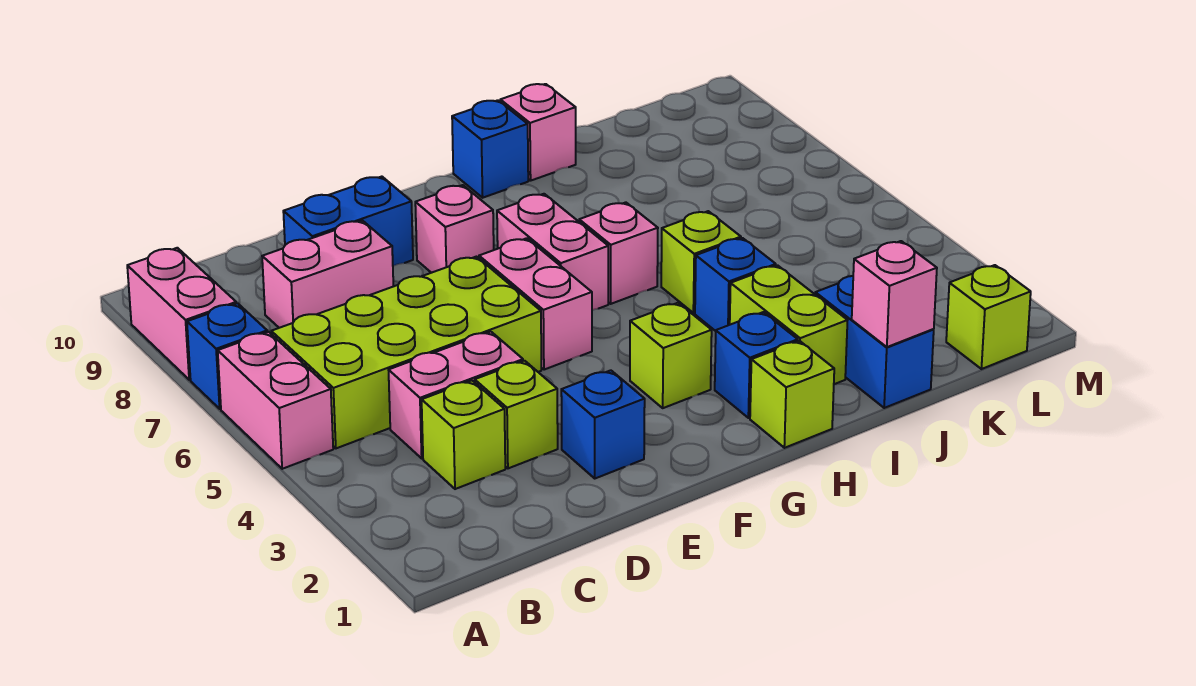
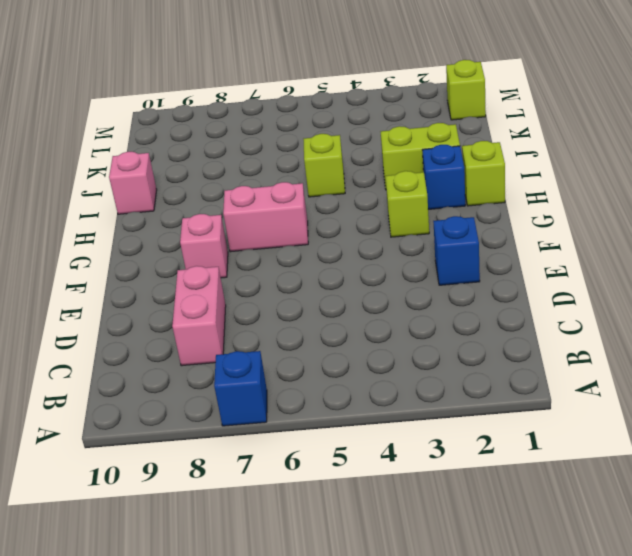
none -> pink 1x2 brick [218,332,333,469]
none -> pink 1x2 brick [127,248,236,380]
none -> lime 2x4 brick [271,257,541,448]

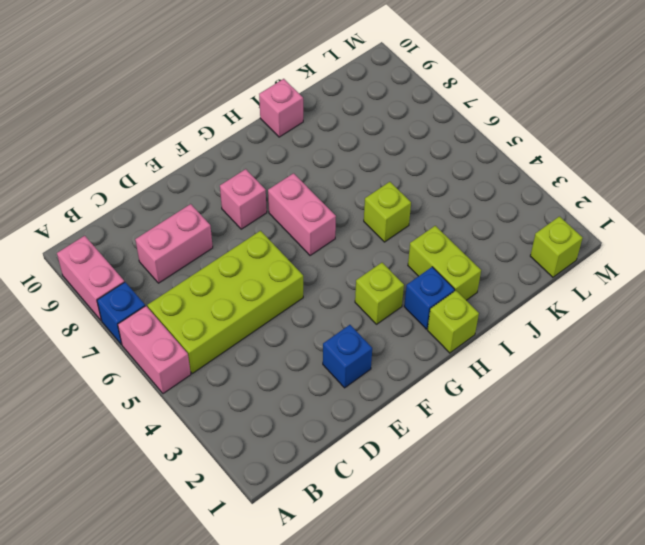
none -> lime 1x1 brick [422,381,505,489]
none -> pink 1x2 brick [389,332,523,458]
none -> lime 1x1 brick [475,361,558,468]

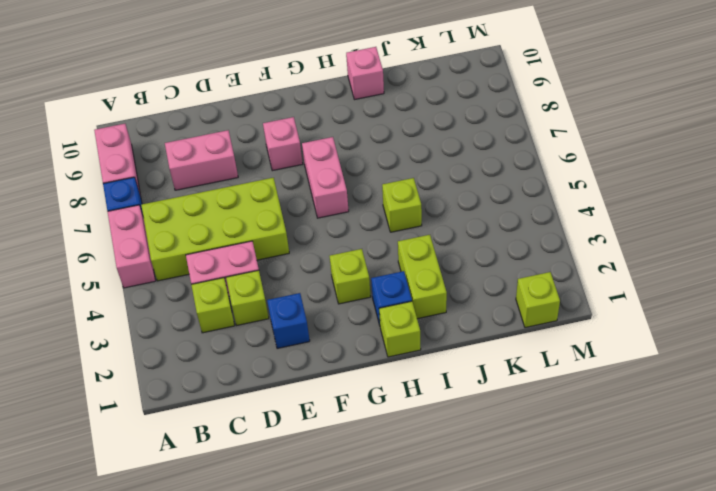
none -> blue 1x2 brick [283,177,413,266]
none -> pink 1x2 brick [479,238,592,370]
none -> pink 1x1 brick [579,202,658,304]

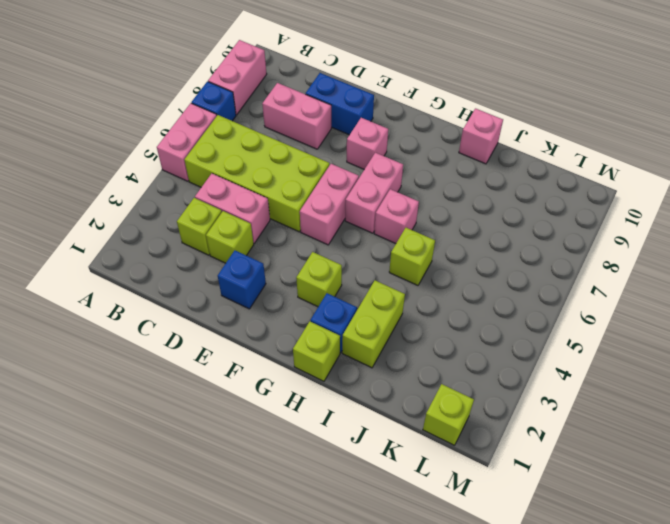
none -> blue 1x1 brick [452,100,528,198]
none -> blue 1x1 brick [695,238,776,331]
none -> blue 1x2 brick [815,276,934,408]

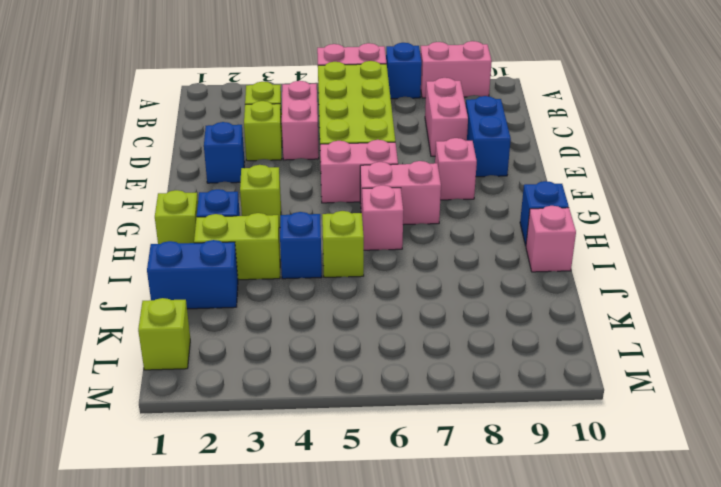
none -> pink 1x1 brick [852,241,937,347]

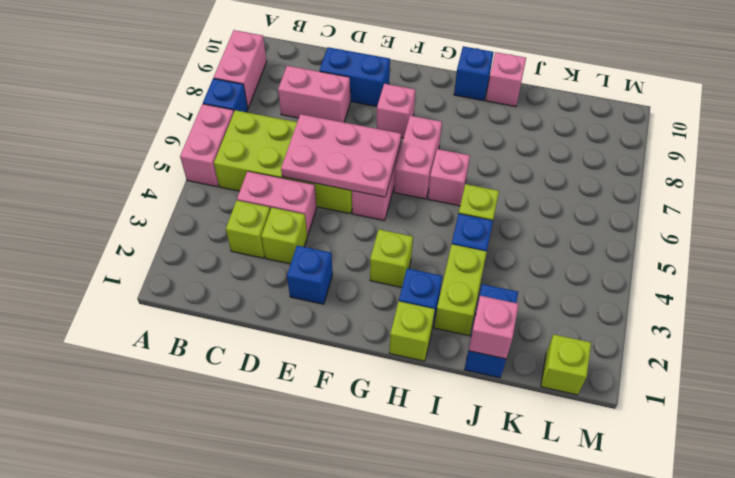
pink 2x3 plate [281,114,401,197] -> none

